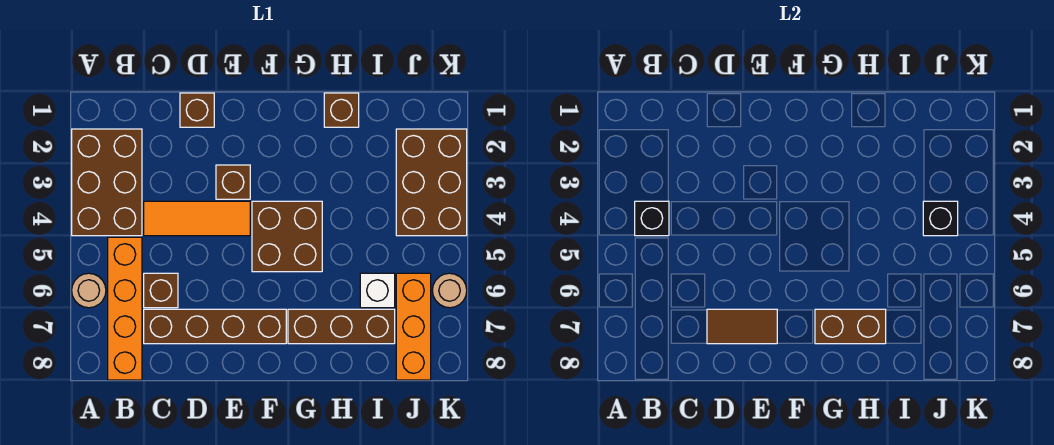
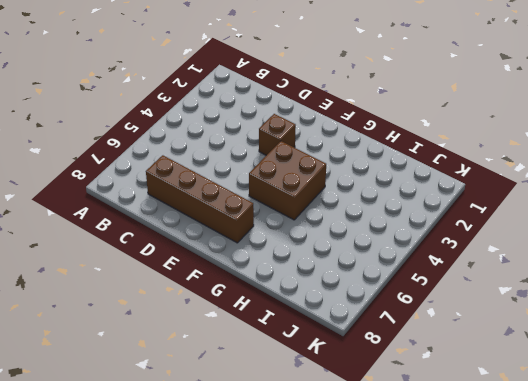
none -> brown 2x3 brick [72,129,142,236]
none -> tan 1x1 round brick [72,273,106,308]
none -> orange 1x4 brick [108,237,142,380]

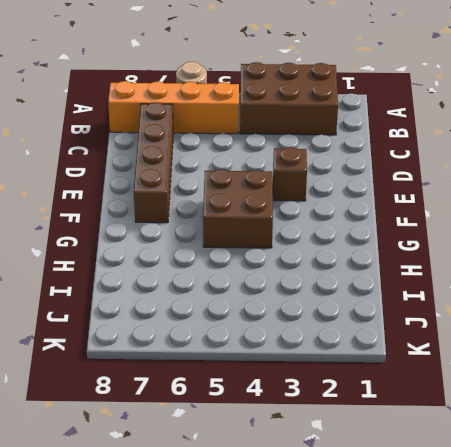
none -> orange 1x3 tile [144,201,250,236]
none -> brown 1x1 brick [144,273,178,308]
none -> brown 1x1 brick [180,93,214,127]

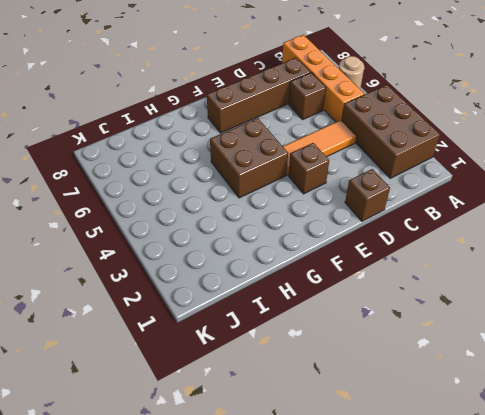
none -> brown 1x3 brick [288,309,395,344]
none -> brown 1x1 brick [324,93,359,127]
none -> white 1x1 brick [360,273,395,308]

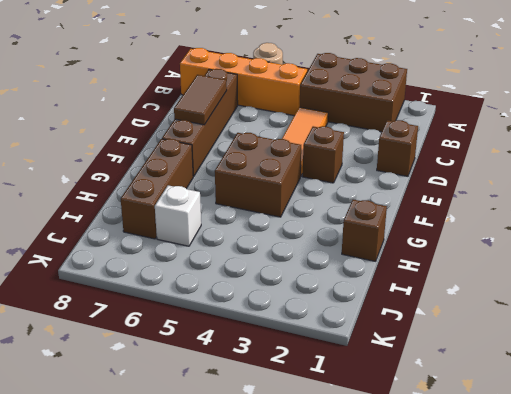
none -> brown 1x1 brick [144,273,178,308]
none -> brown 2x3 brick [396,129,467,236]
none -> orange 1x3 brick [396,273,431,380]

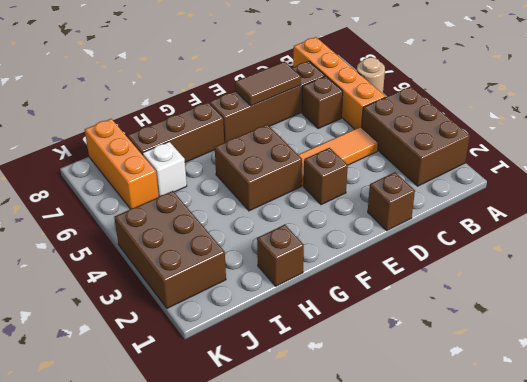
none -> tan 1x1 round brick [432,273,467,308]
none -> black 1x1 brick [635,201,669,236]
none -> brown 1x2 brick [815,309,886,344]

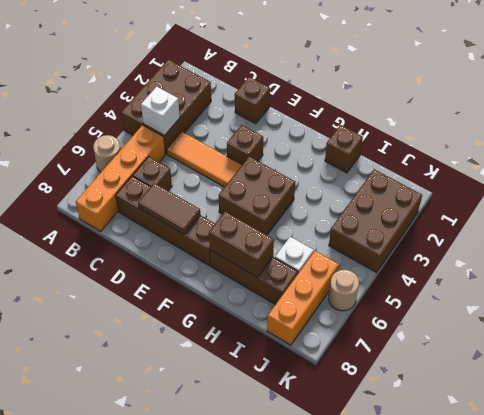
white 1x1 brick [141,87,180,136] -> black 1x1 brick [635,201,669,236]
none -> black 1x1 brick [923,201,958,236]

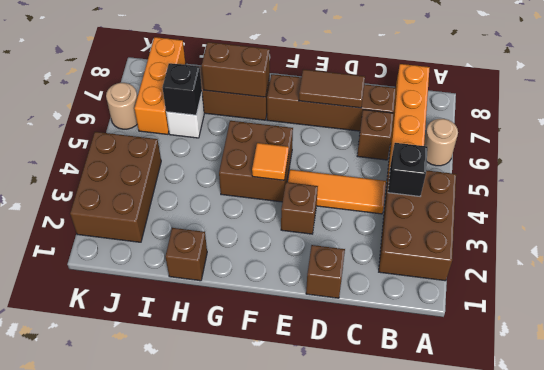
orange 1x1 tile [252,143,289,180] -> none
black 1x1 brick [162,63,202,115] -> black 1x1 brick moved to [923,201,958,236]

